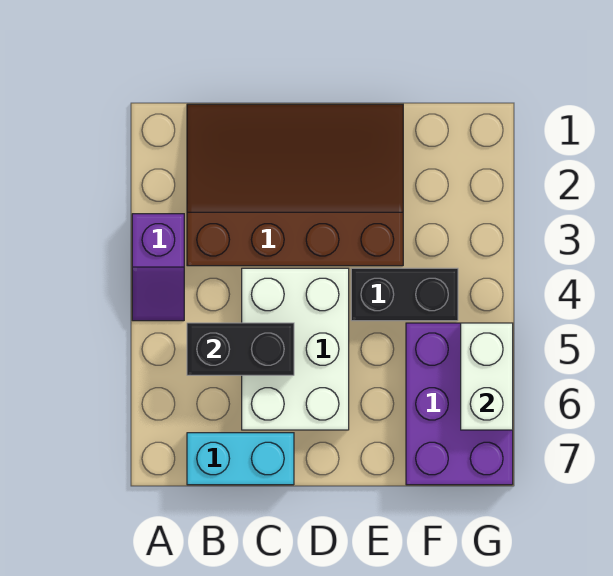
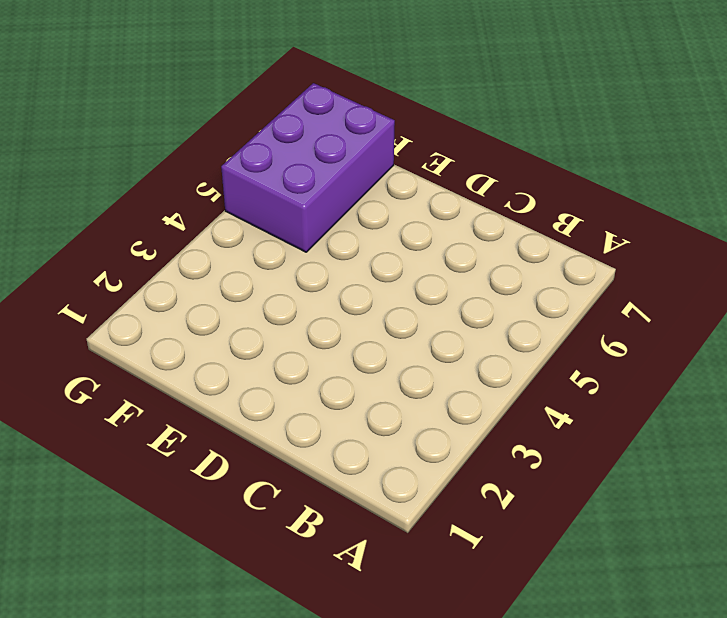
none -> purple 1x2 slope [132,214,184,321]
none -> brown 3x4 slope [187,104,403,266]

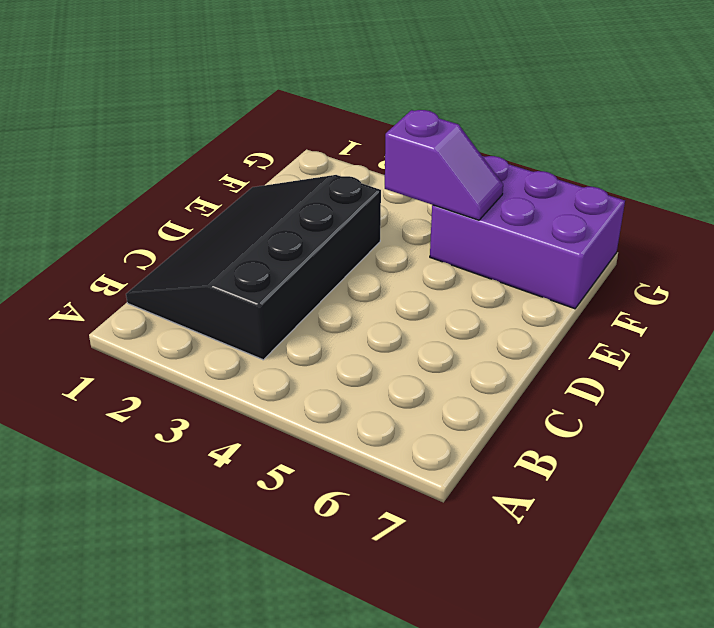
black 3x4 slope [126,175,381,360] -> brown 3x4 slope [187,104,403,266]
purple 1x2 slope [385,110,503,220] -> purple 1x2 slope moved to [132,214,184,321]
none -> cyan 1x2 brick [187,433,294,485]
none -> white 2x3 brick [242,268,349,430]

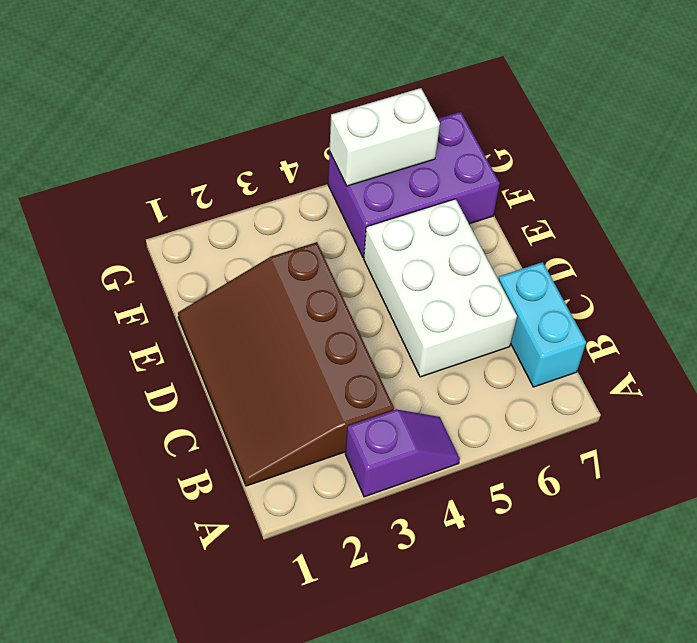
white 2x3 brick [364,199,517,377] -> white 2x3 brick turned to [242,268,349,430]
none -> black 1x2 brick [351,268,458,321]
none -> black 1x2 brick [187,323,294,375]

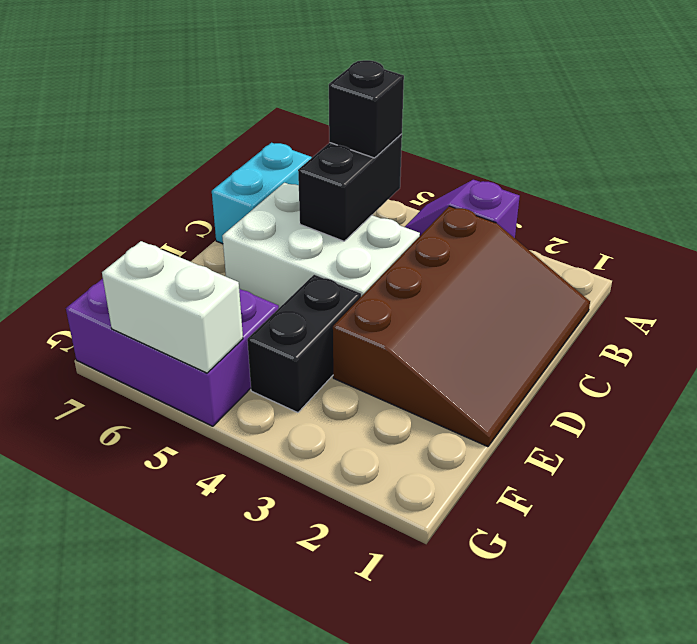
black 1x1 brick [329,60,404,158] -> none

